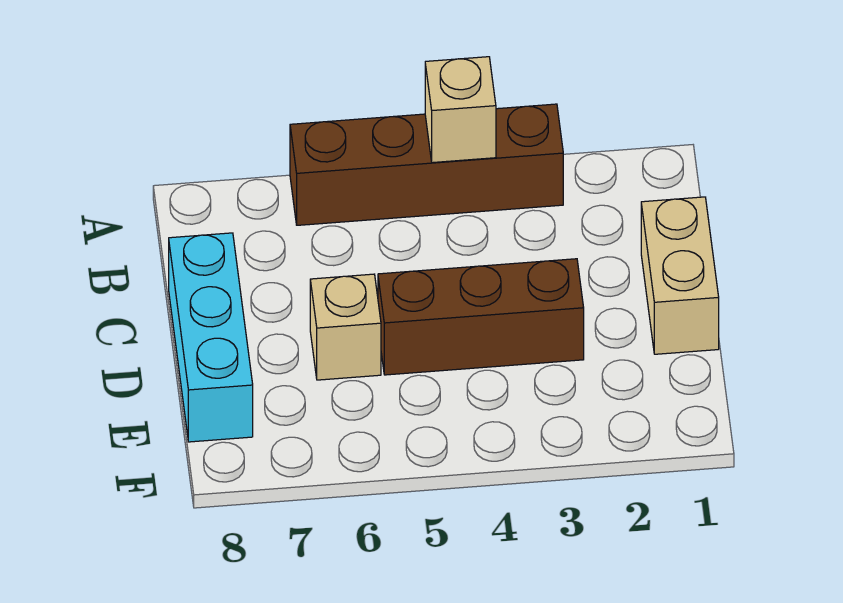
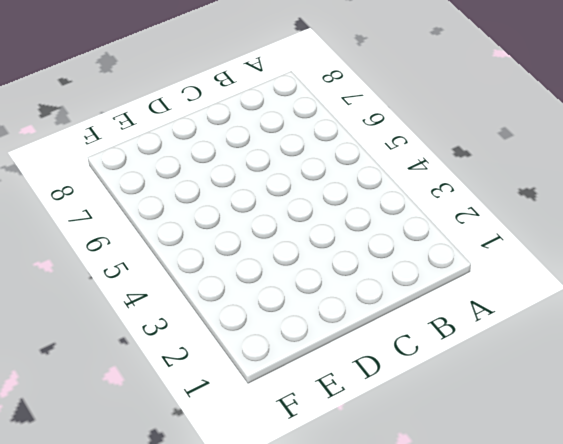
none -> brown 1x4 brick [290,104,563,225]
none -> tan 1x2 brick [641,197,719,354]

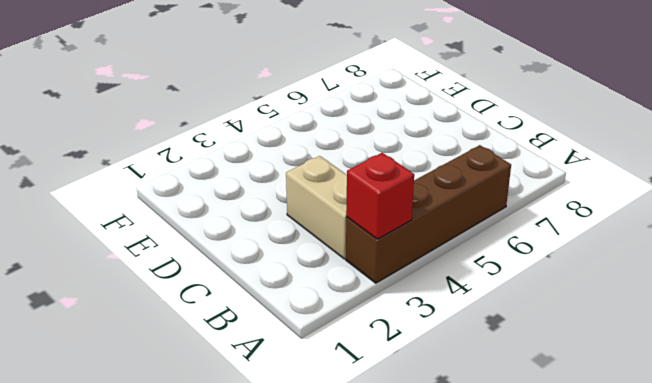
red 1x1 brick [346,153,414,239] -> none
tan 1x2 brick [286,156,347,259] -> tan 1x2 brick moved to [641,197,719,354]
none -> cyan 1x3 brick [169,233,253,442]
none -> brown 1x3 brick [378,259,584,375]

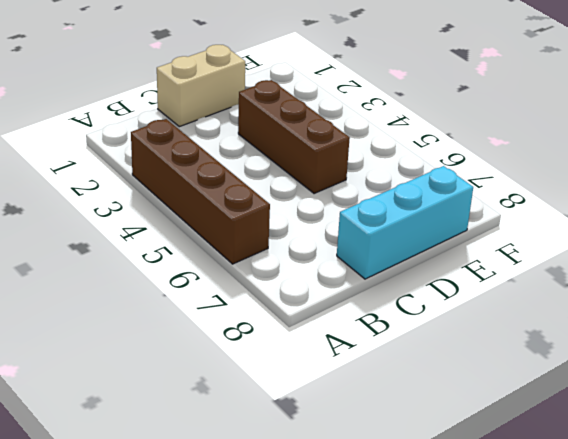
none -> tan 1x1 brick [310,274,381,380]
none -> tan 1x1 brick [425,57,496,163]

